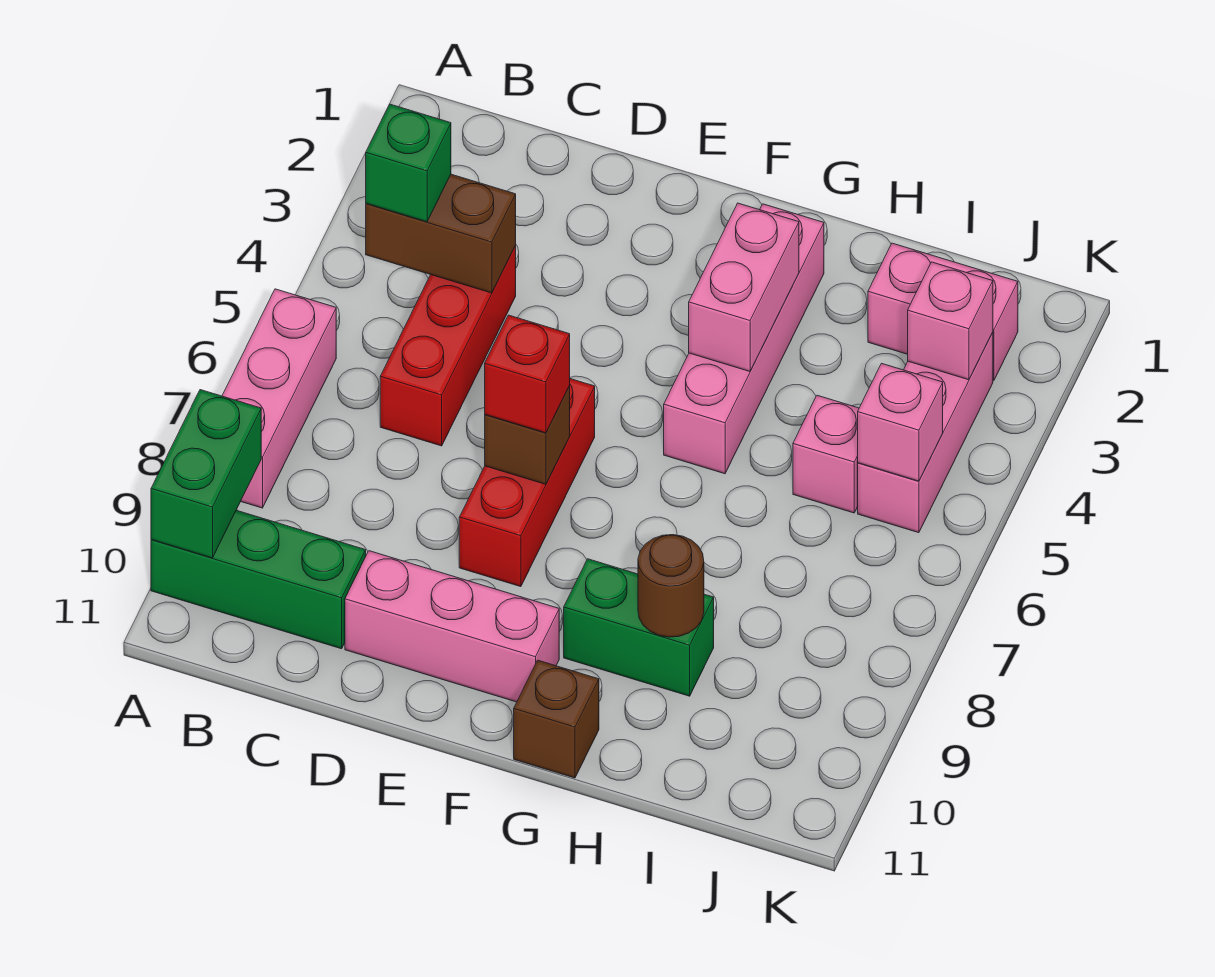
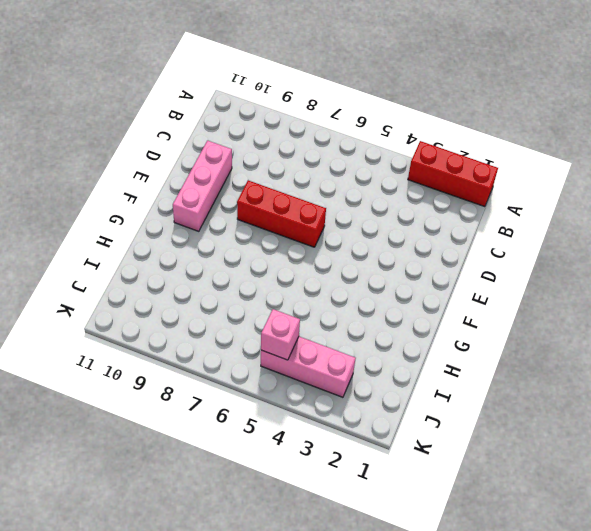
red 1x3 brick [408,141,498,207] -> red 1x3 brick moved to [380,246,516,446]
none -> pink 1x3 brick [222,289,336,508]
none -> green 1x3 brick [151,510,366,649]
none -> pink 1x4 brick [664,204,824,474]

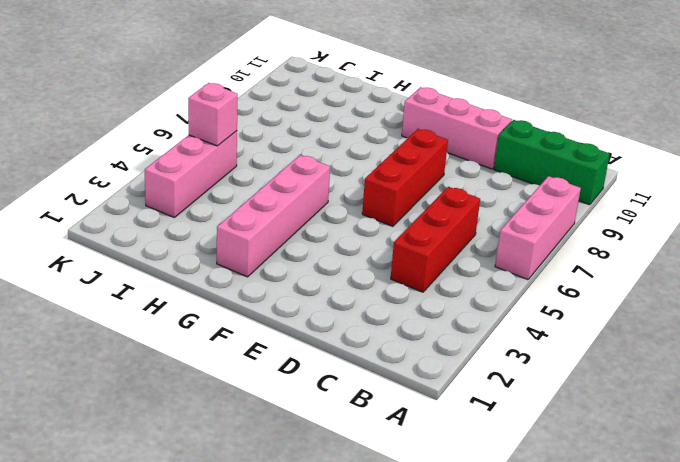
none -> green 1x2 brick [564,559,714,696]
none -> brown 1x1 brick [514,660,599,778]
none -> pink 1x2 brick [868,243,1018,380]

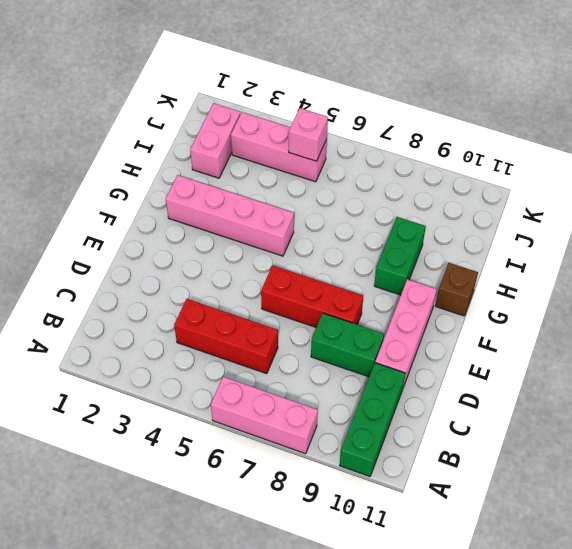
green 1x2 brick [311,313,384,377] -> green 1x2 brick moved to [151,390,261,558]
none -> pink 1x1 brick [793,395,859,513]
none -> brown 1x2 brick [366,174,516,293]
none -> brown 1x1 brick [485,386,570,484]

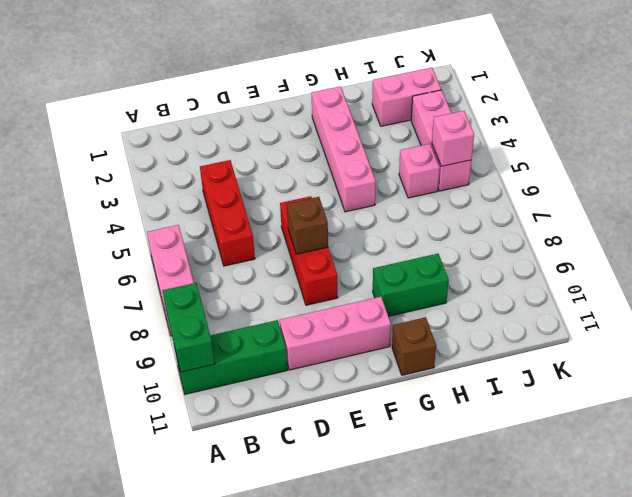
none -> brown 1x2 brick [366,174,516,293]
none -> pink 1x2 brick [689,203,799,371]
none -> brown 1x1 round brick [638,535,704,637]

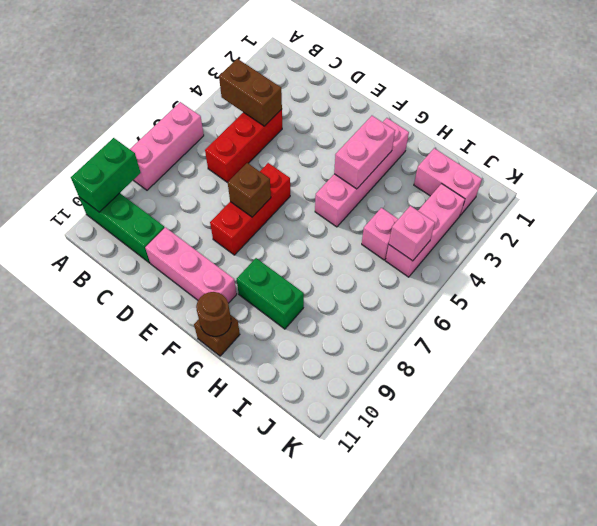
brown 1x1 round brick [196,292,231,336] -> brown 1x1 round brick moved to [638,535,704,637]
none -> pink 1x1 brick [908,262,993,380]
none -> green 1x1 brick [366,104,451,222]
none -> red 1x1 brick [485,315,570,433]

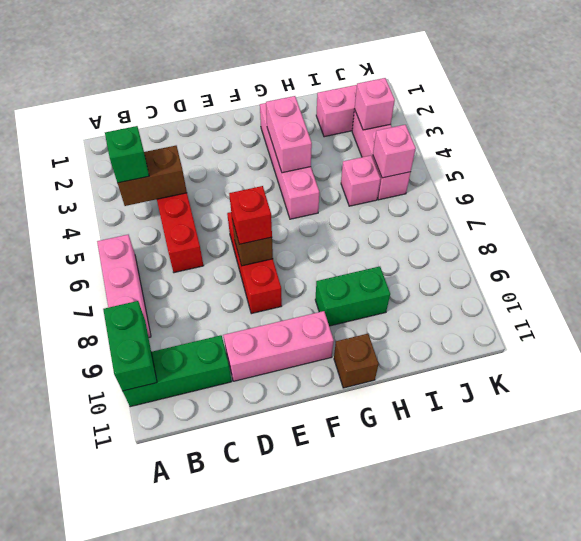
none -> brown 1x1 round brick [638,535,704,637]

